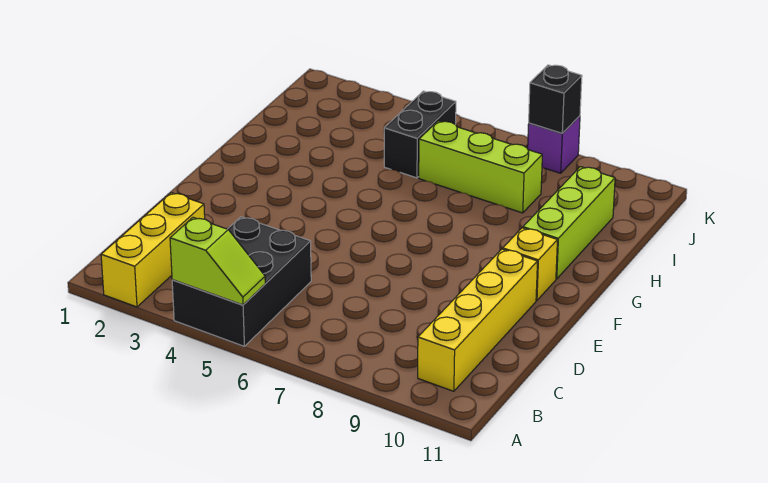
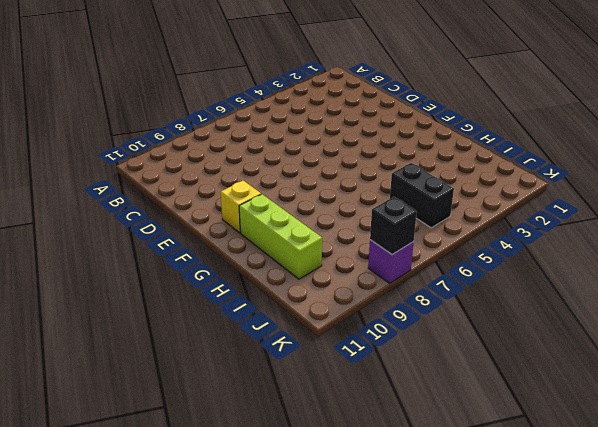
none -> yellow 1x3 brick [101,193,205,307]
none -> black 2x3 brick [172,217,311,346]

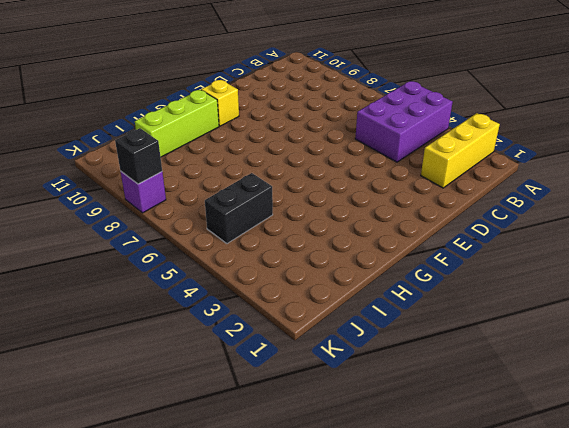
purple 2x3 brick [355,81,453,162] -> black 2x3 brick [172,217,311,346]
none -> yellow 1x4 brick [418,249,538,391]
none -> lime 1x3 brick [419,121,542,213]

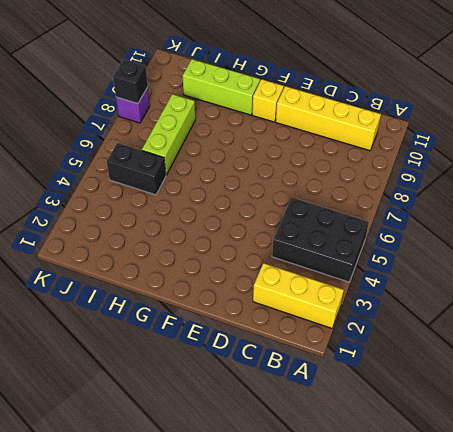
none -> lime 1x2 slope [170,217,265,305]

